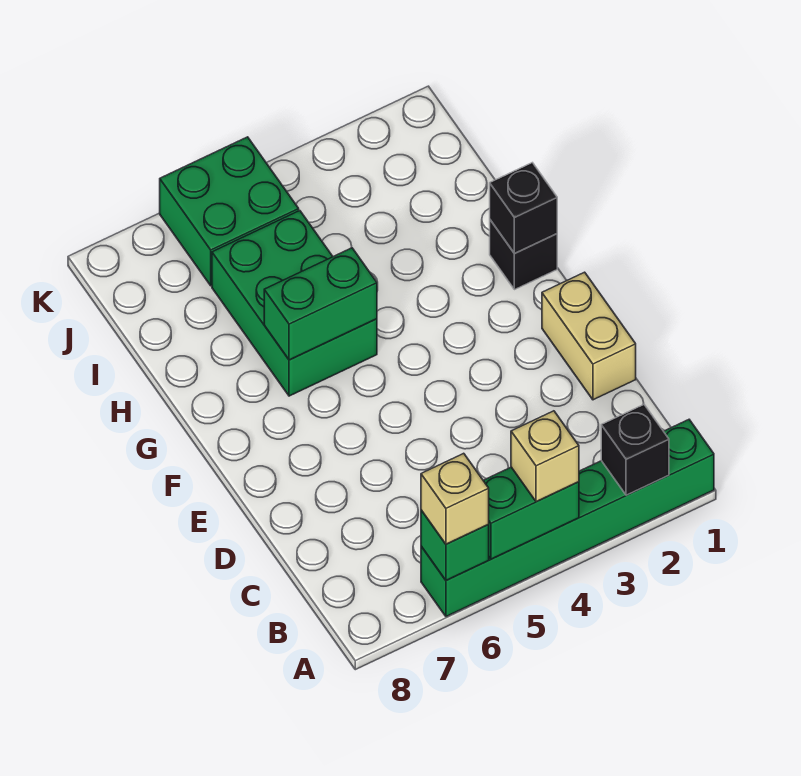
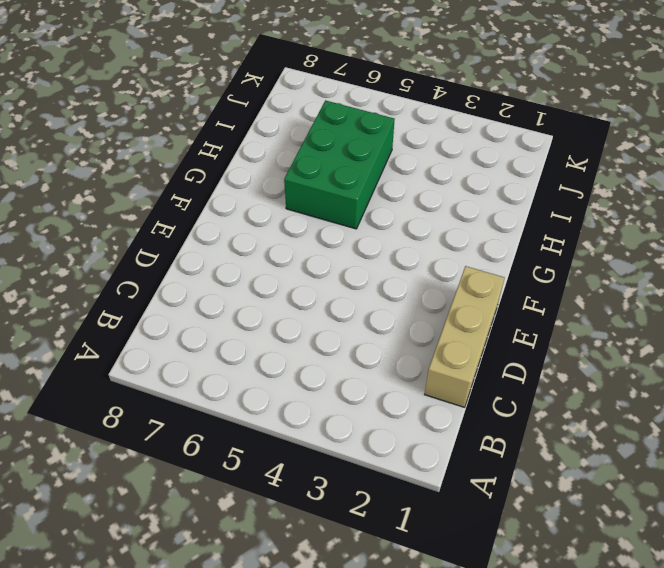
tan 1x3 brick [425,266,504,407] -> tan 1x2 brick [542,272,636,400]
none -> green 1x6 brick [421,420,714,616]
none -> black 1x1 brick [490,220,557,290]
none -> green 2x2 brick [160,137,299,286]

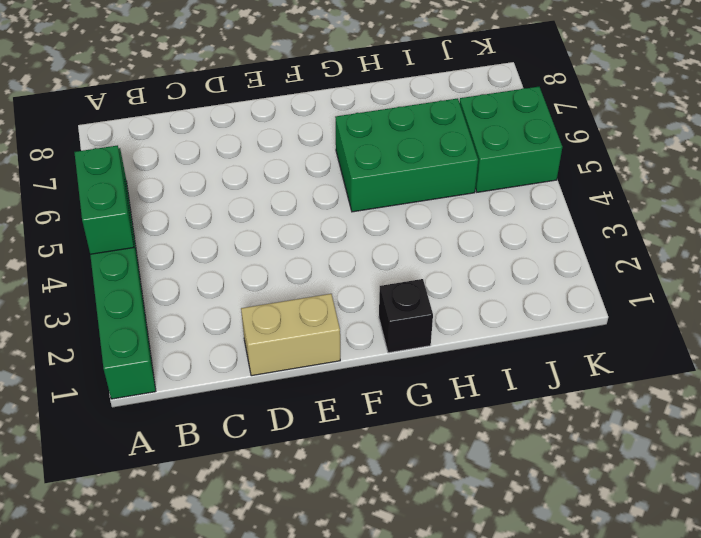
none -> black 1x1 brick [601,404,669,495]
none -> green 1x1 brick [421,510,489,580]
none -> black 1x1 brick [490,163,557,254]

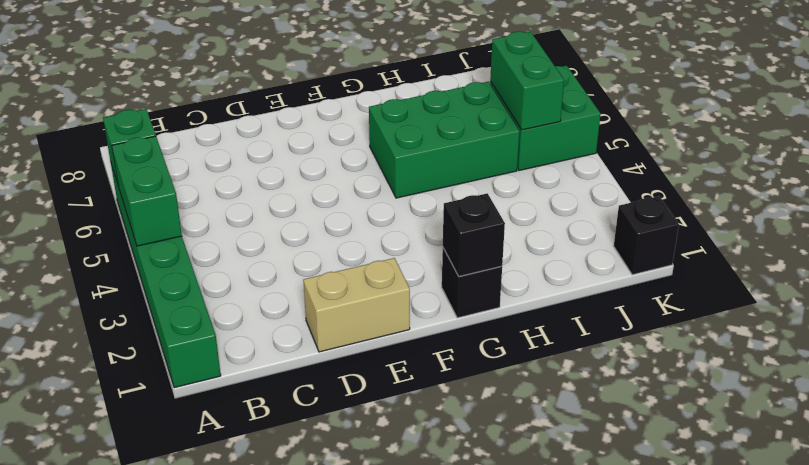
green 1x2 brick [490,32,564,130] -> green 1x2 brick moved to [264,248,377,360]
black 1x1 brick [614,196,679,275] -> black 1x1 brick moved to [601,404,669,495]
none -> tan 1x1 brick [511,411,579,502]
none -> tan 1x1 brick [421,453,489,544]

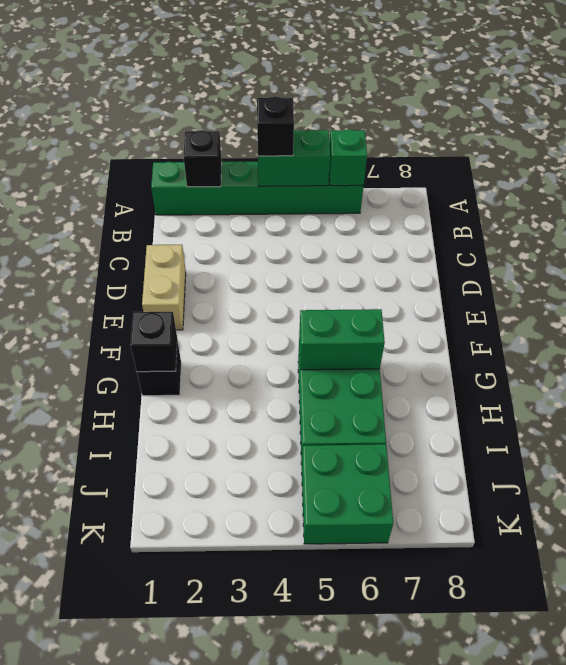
black 1x1 brick [257,96,294,156] -> tan 1x1 brick [511,411,579,502]
none -> tan 1x1 brick [421,453,489,544]

